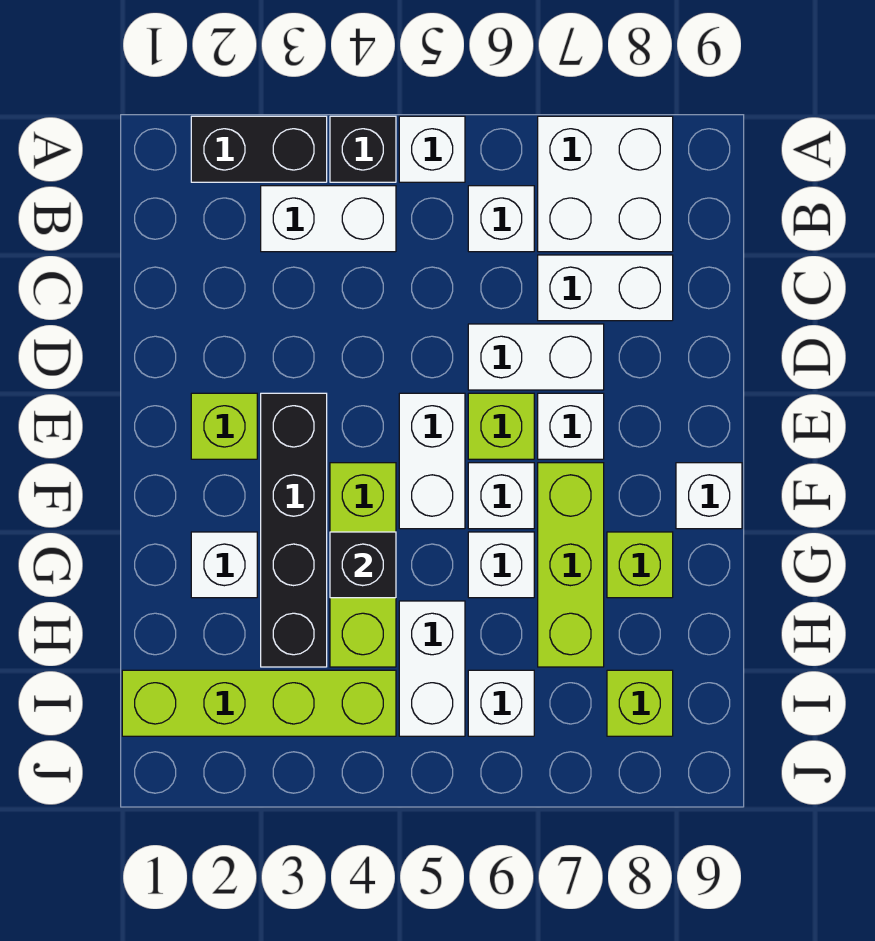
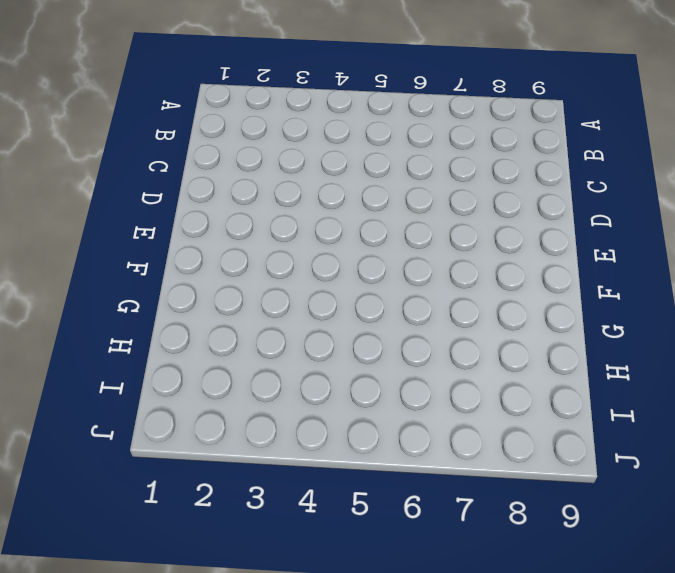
none -> black 1x2 brick [191,116,327,182]
none -> black 1x1 brick [330,116,396,182]
none -> white 1x1 brick [399,116,465,182]

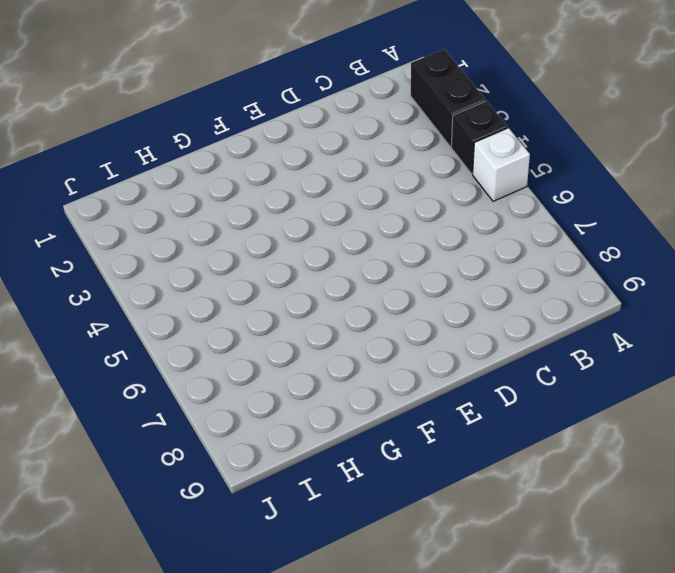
none -> white 2x2 brick [538,116,673,252]
none -> white 1x2 brick [261,186,396,252]
none -> white 1x1 brick [468,186,534,252]

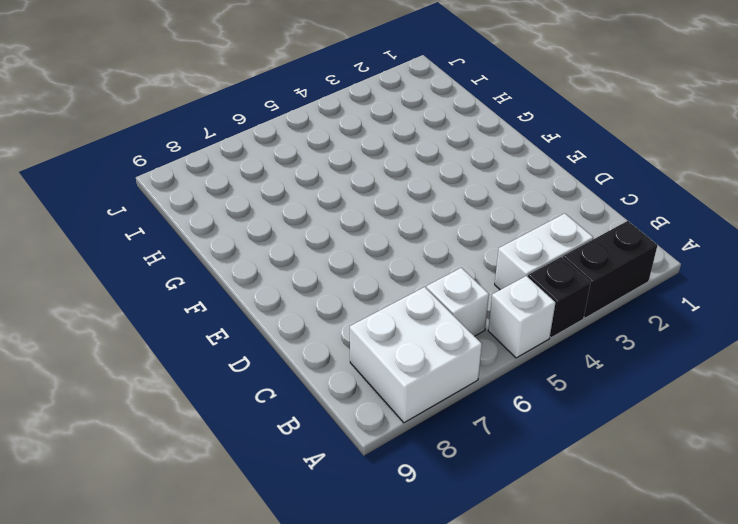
none -> white 1x2 brick [538,255,673,321]
none -> white 1x2 brick [468,324,604,390]
none -> lime 1x1 brick [191,393,257,459]

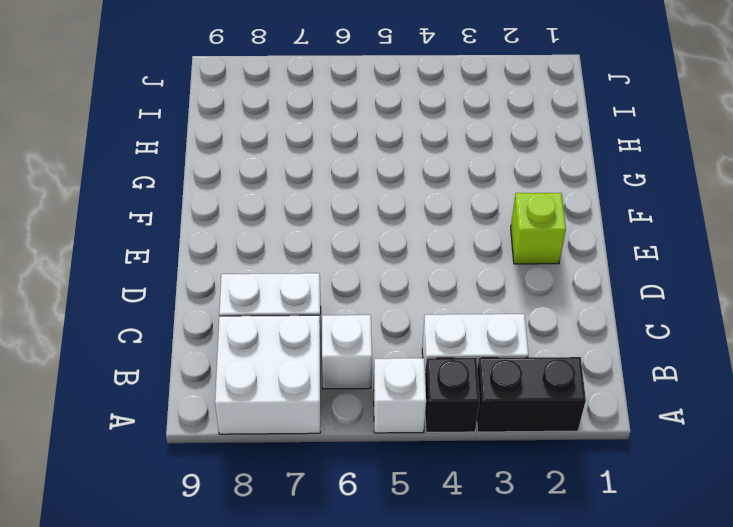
none -> white 1x2 brick [468,324,604,390]
none -> black 1x4 brick [261,393,327,667]
none -> white 1x2 brick [399,393,465,529]

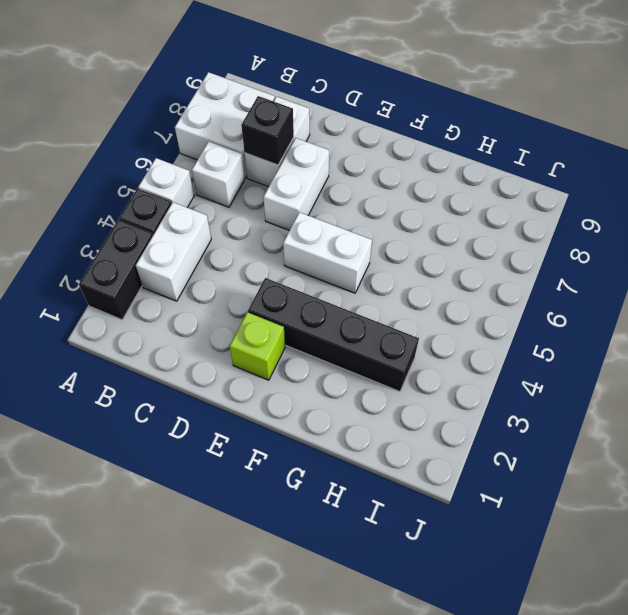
black 1x1 brick [241,96,294,165] -> black 1x1 brick moved to [330,532,396,598]
none -> lime 1x1 brick [468,393,534,459]
none -> white 1x1 brick [538,393,604,459]
none -> lime 1x3 brick [330,463,396,667]

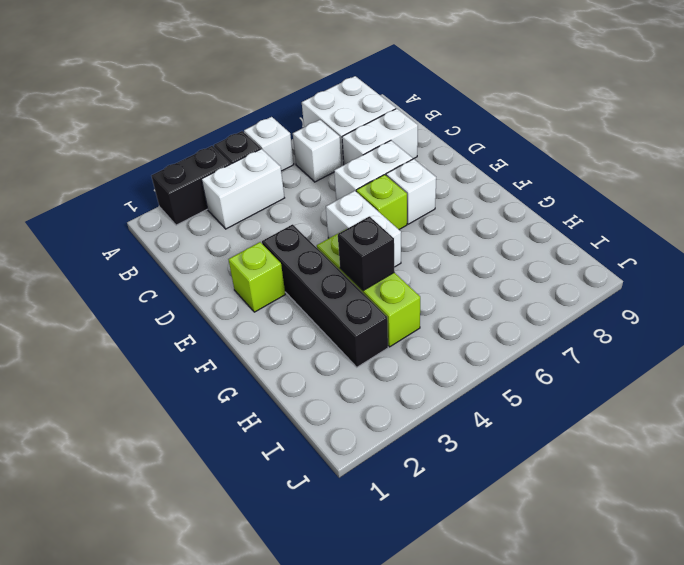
none -> white 1x1 brick [468,463,534,529]
none -> lime 1x3 brick [538,463,604,667]
none -> white 1x1 brick [676,463,742,529]

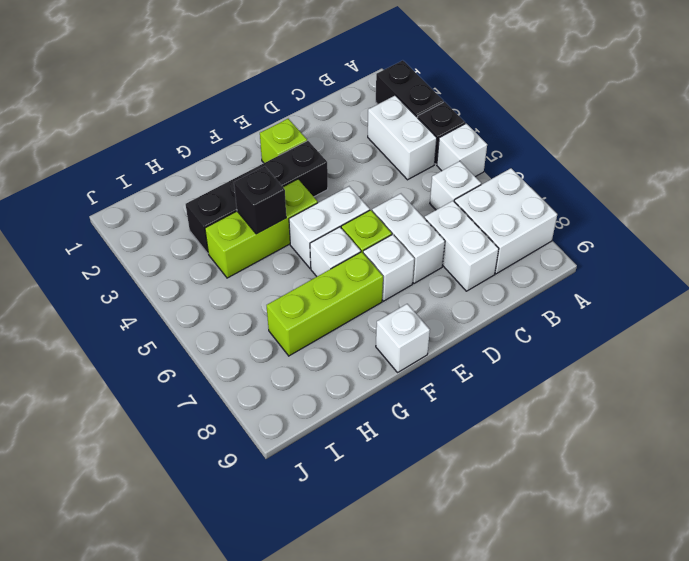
none -> white 1x1 brick [191,532,257,598]
none -> white 1x1 brick [468,532,534,598]
none -> lime 1x1 brick [607,532,673,598]

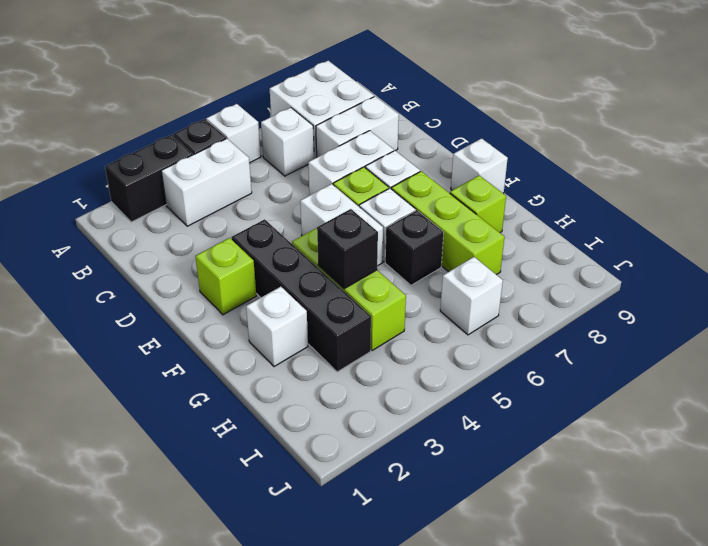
black 1x1 brick [385,210,444,285] -> white 1x1 brick [468,532,534,598]
none -> white 1x2 brick [399,601,465,736]
none -> lime 1x4 brick [122,670,396,736]
none -> lime 1x1 brick [607,670,673,736]

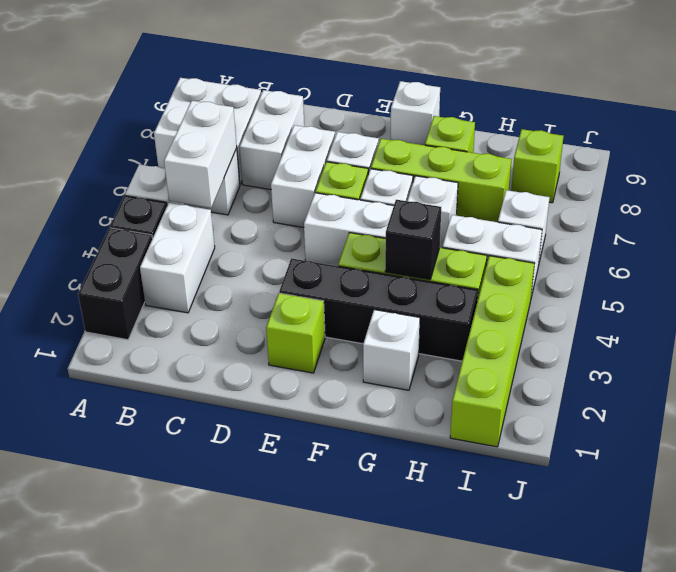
white 1x2 brick [164,101,237,208] -> none

